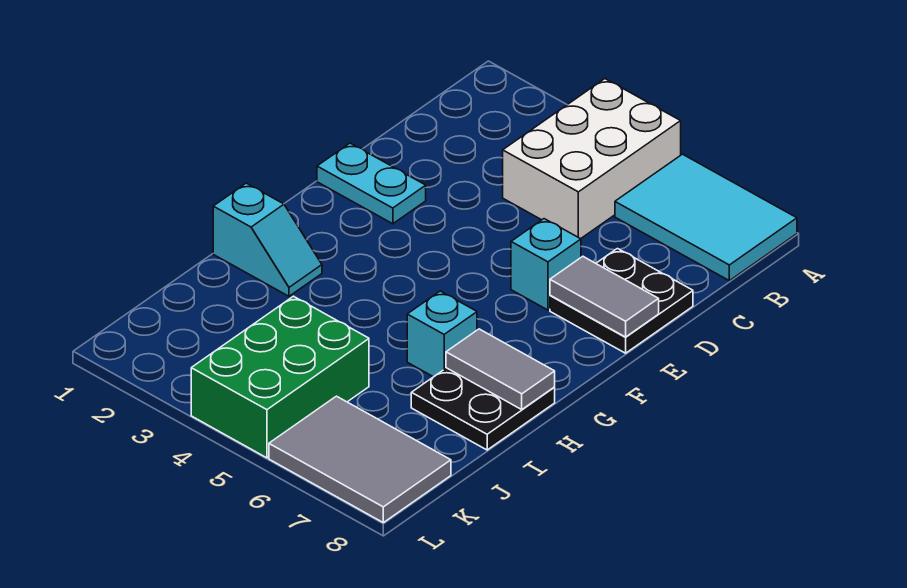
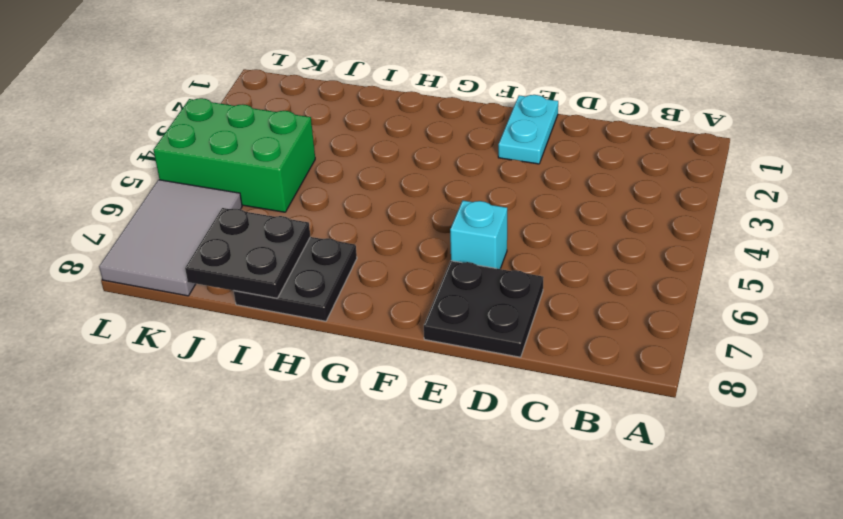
black 2x2 plate [185,208,311,298] -> none
none -> white 2x3 brick [503,79,681,239]
none -> cyan 2x3 tile [615,154,797,281]
none -> cyan 1x2 slope [213,183,322,296]

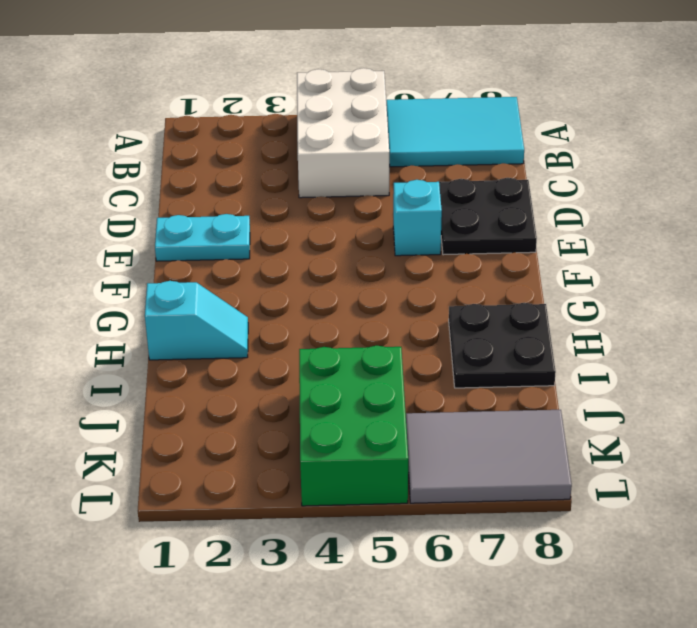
none -> cyan 1x1 brick [407,291,477,377]
none -> grey 1x2 tile [550,256,659,337]
none -> grey 1x2 tile [446,329,555,409]

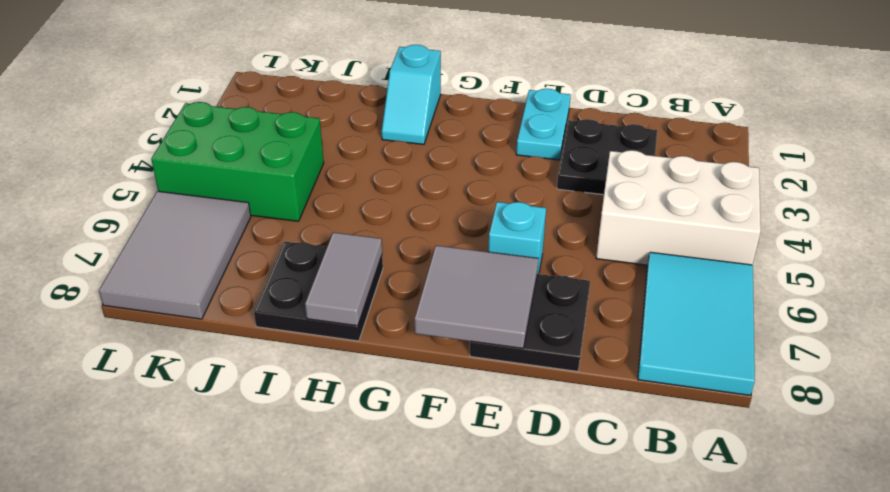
black 2x2 plate [557,119,657,195] -> none
grey 2x2 tile [415,245,538,348] -> grey 1x2 tile [550,256,659,337]
none -> cyan 1x1 brick [407,291,477,377]

